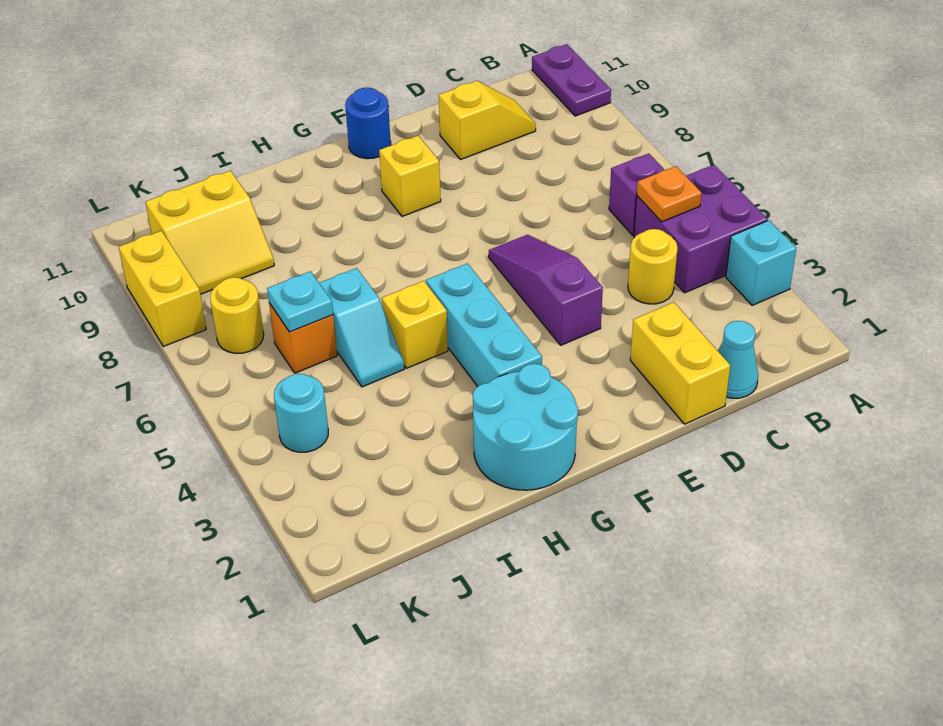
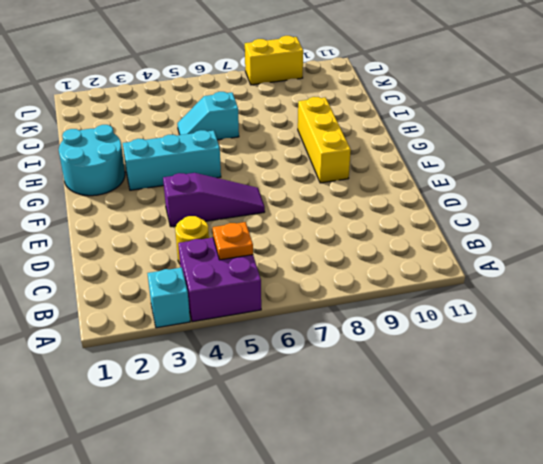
yellow 1x3 brick [298,97,351,183] -> yellow 1x1 brick [379,136,441,216]
none -> purple 1x2 plate [532,44,611,116]
none -> purple 1x1 brick [609,153,664,235]
none -> cyan 1x1 cone [718,321,758,398]

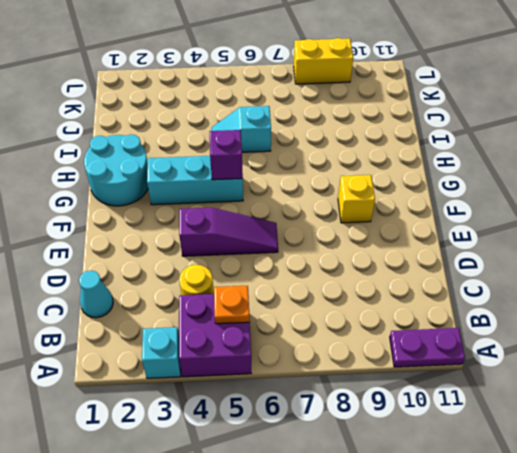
purple 1x1 brick [210,130,243,180] -> purple 1x1 brick moved to [609,153,664,235]
none -> yellow 1x2 slope [439,81,536,160]
none -> yellow 1x2 brick [630,302,730,424]
none -> blue 1x1 round brick [345,88,391,159]

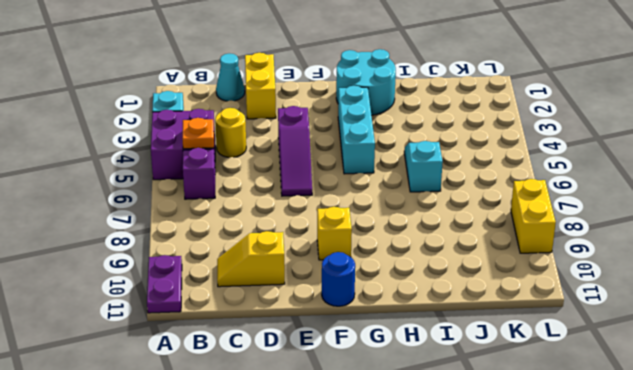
none -> yellow 1x1 brick [382,281,448,368]
none -> orange 1x1 brick [269,303,337,373]
none -> yellow 2x2 slope [145,171,274,294]

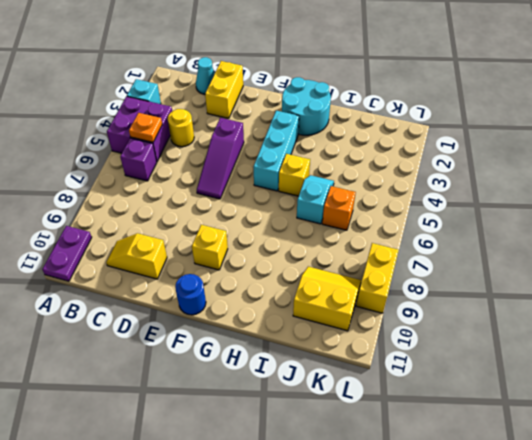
none -> cyan 1x1 round brick [274,374,328,452]
none -> yellow 1x1 round brick [210,277,264,353]
none -> cyan 1x1 plate [267,271,333,332]

